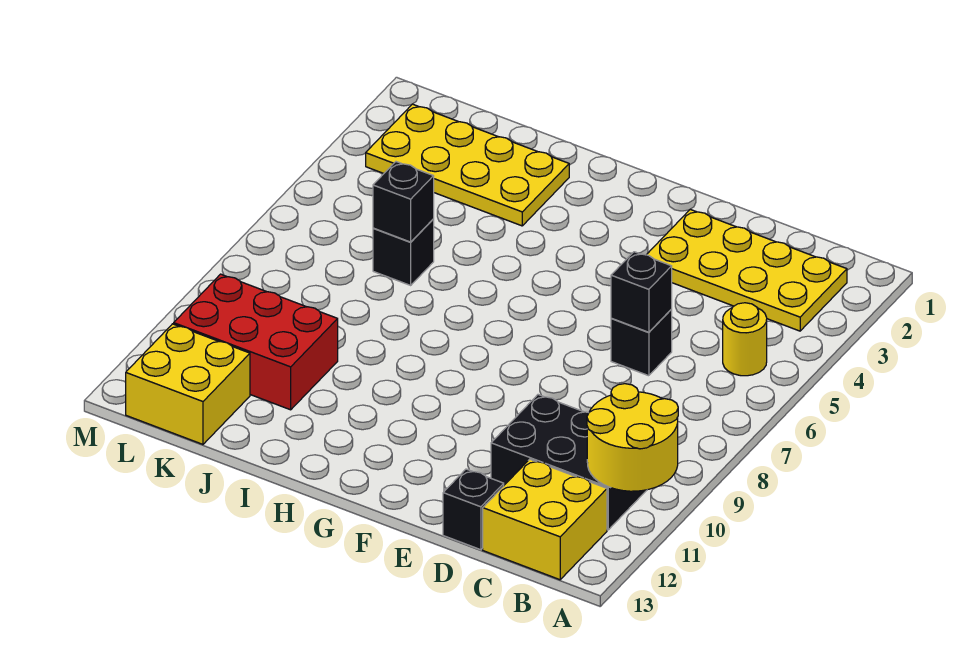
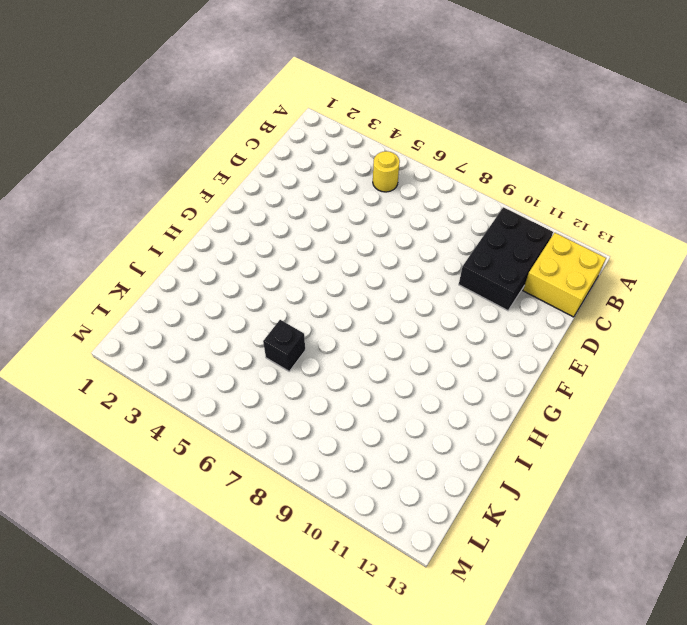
none -> yellow 2x4 plate [647,209,847,331]
none -> black 1x1 brick [611,309,672,376]
none -> black 1x1 brick [443,469,504,550]

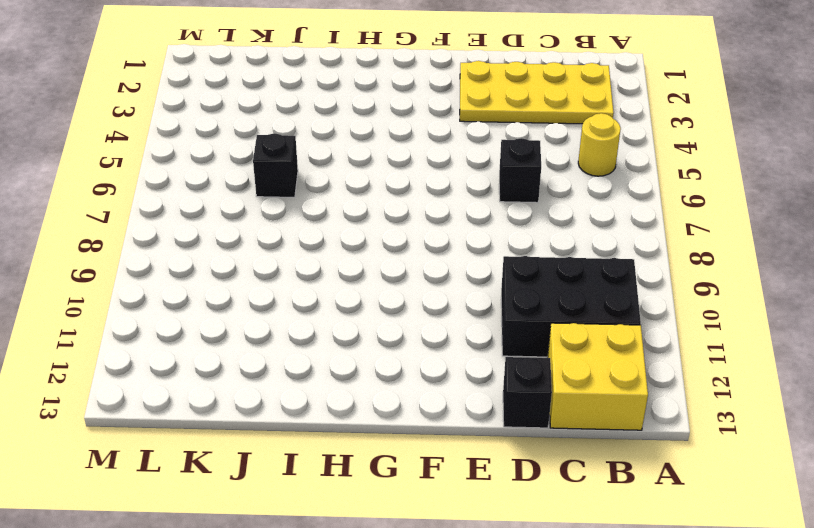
none -> yellow 2x4 plate [366,104,569,226]
none -> red 2x3 brick [174,274,338,410]
none -> yellow 2x2 brick [126,324,250,444]

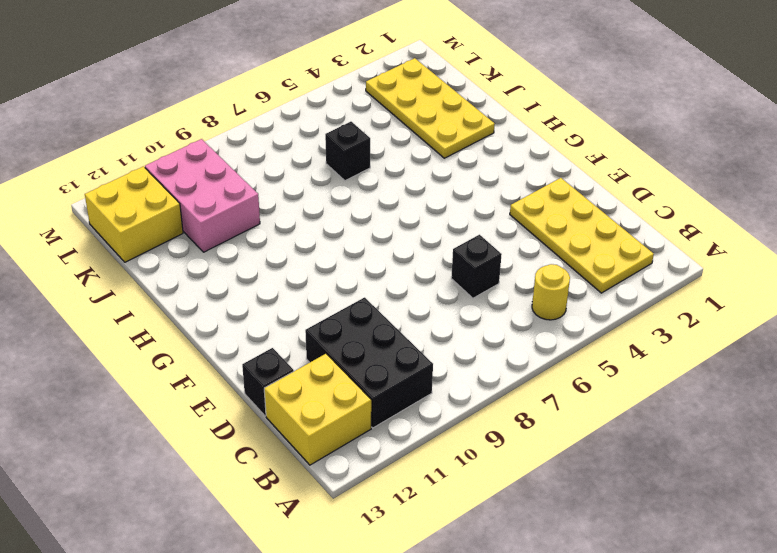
pink 2x3 brick [145,139,260,252] -> red 2x3 brick [174,274,338,410]
none -> yellow 2x2 round brick [587,384,678,491]
none -> black 1x1 brick [611,252,672,332]
none -> black 1x1 brick [373,162,434,242]

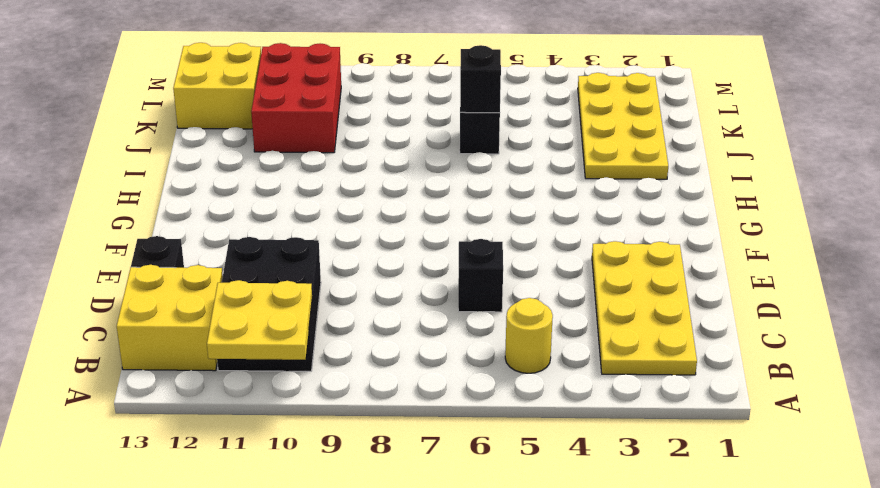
yellow 2x2 plate [207,280,312,360] -> yellow 2x2 round brick [587,384,678,491]
none -> black 1x1 brick [611,252,672,332]

